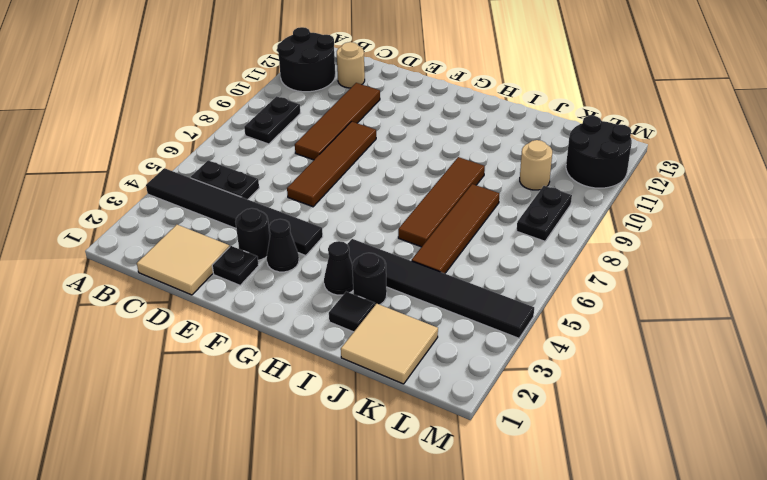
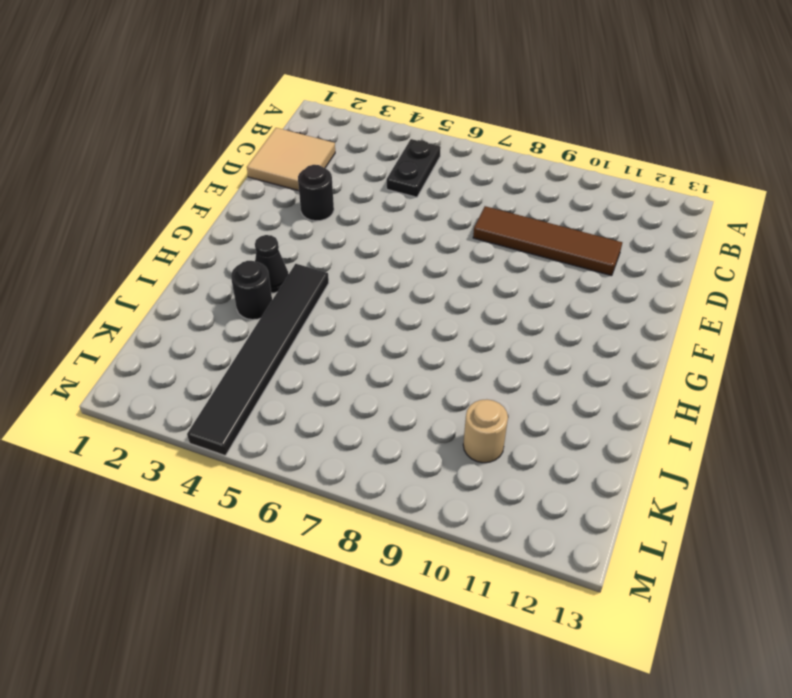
none -> black 1x6 tile [146,168,323,256]
none -> black 2x2 round brick [277,27,335,92]
none -> black 1x2 plate [244,96,300,144]

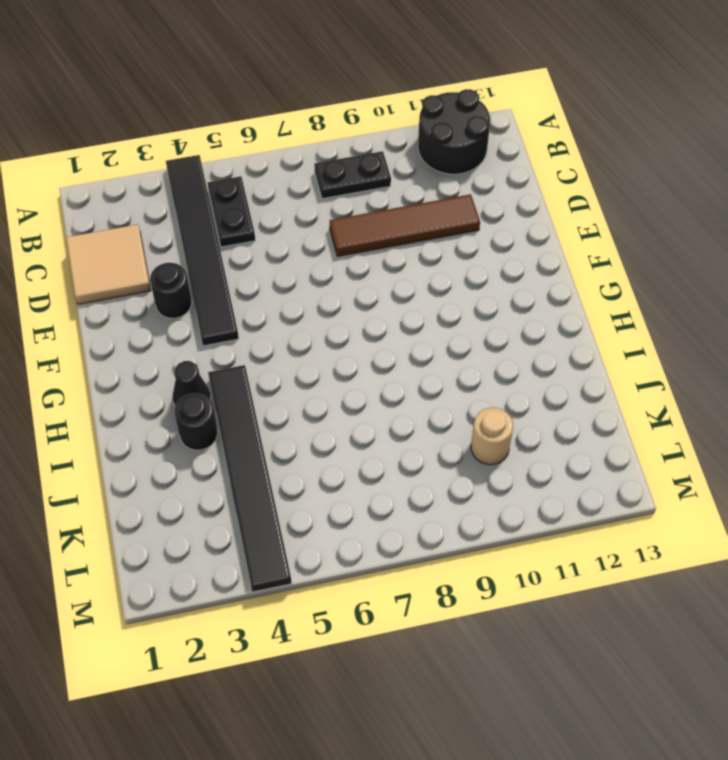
none -> tan 1x1 round brick [337,42,365,88]
none -> black 1x1 plate [212,246,259,285]
none -> brown 1x4 tile [287,122,376,207]

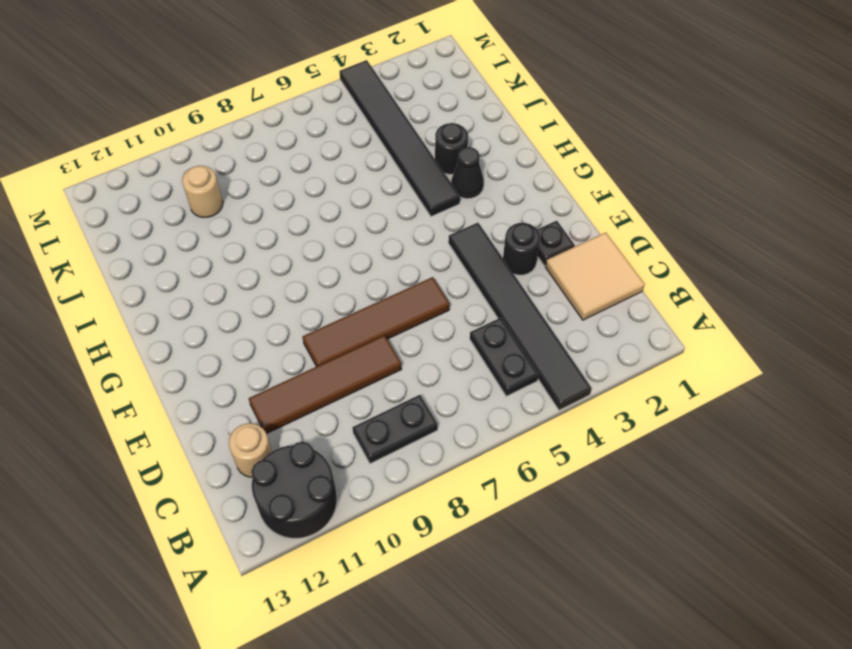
none -> black 1x1 cone [267,219,299,272]
none -> black 1x1 tile [329,292,375,332]
none -> brown 1x4 tile [398,157,485,247]

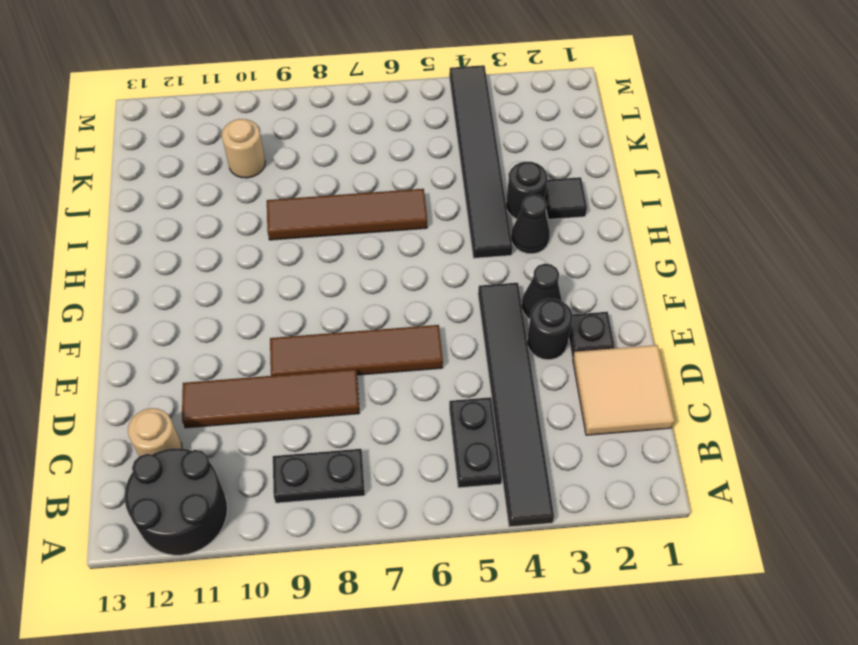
none -> tan 2x2 tile [341,304,438,384]
none -> brown 1x4 tile [412,184,499,273]
none -> black 1x2 plate [517,186,572,241]

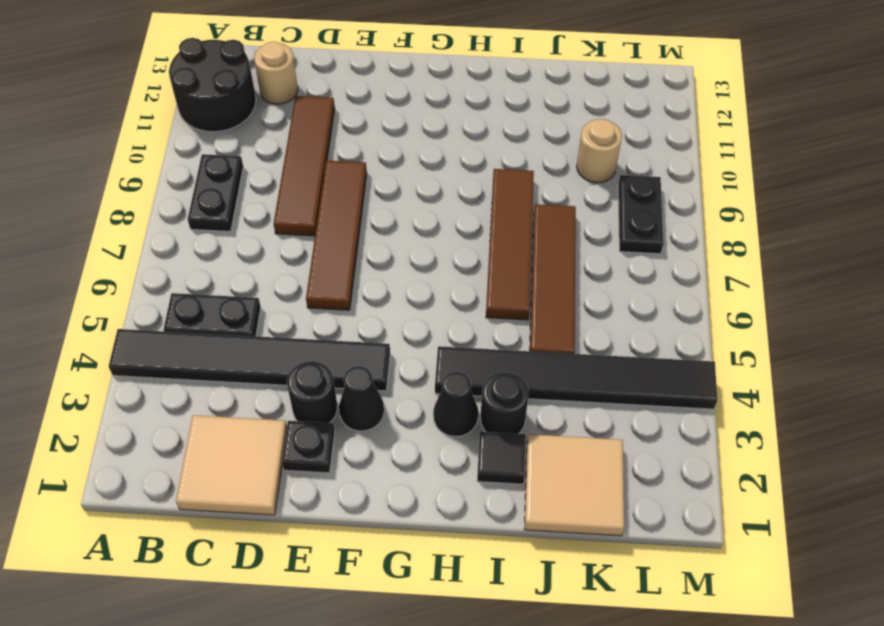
none -> black 2x2 round brick [566,116,632,188]

